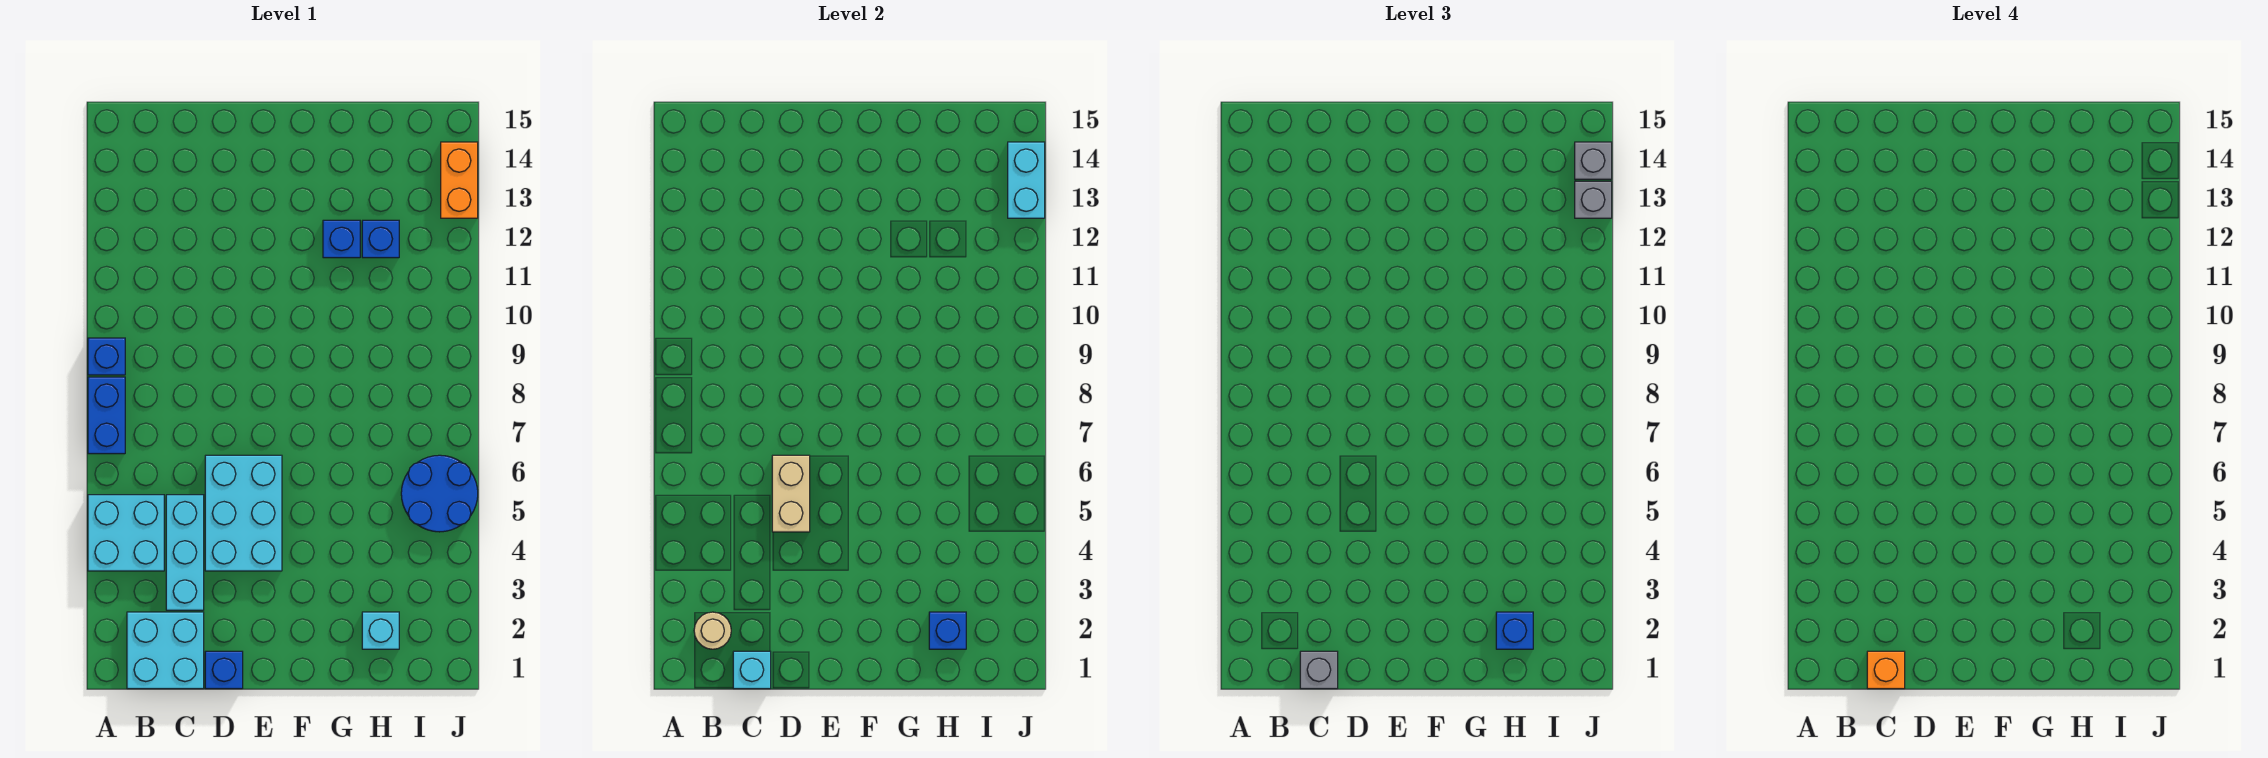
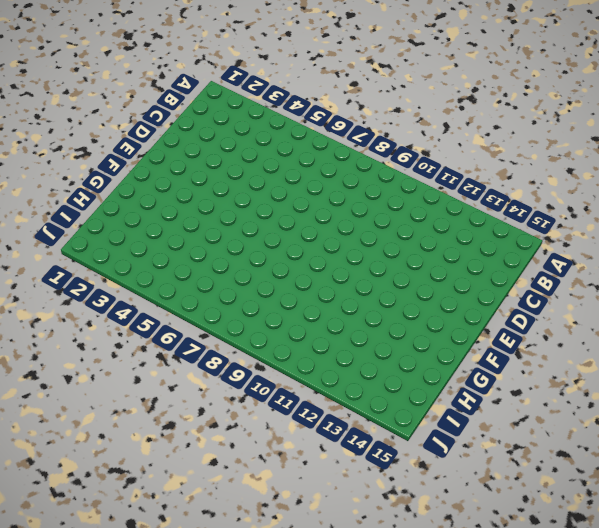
none -> cyan 2x2 brick [88,495,164,571]
none -> blue 1x2 brick [88,377,125,454]
none -> blue 1x1 brick [88,338,125,375]

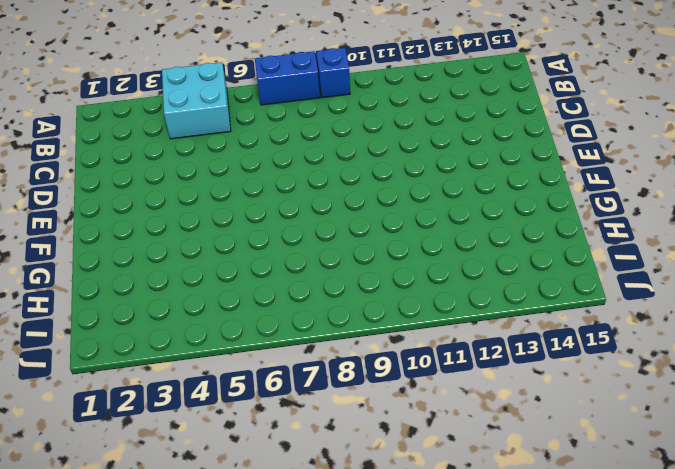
none -> cyan 2x2 brick [127,612,204,689]
none -> cyan 1x3 brick [166,495,204,610]
none -> blue 1x1 brick [205,651,243,689]

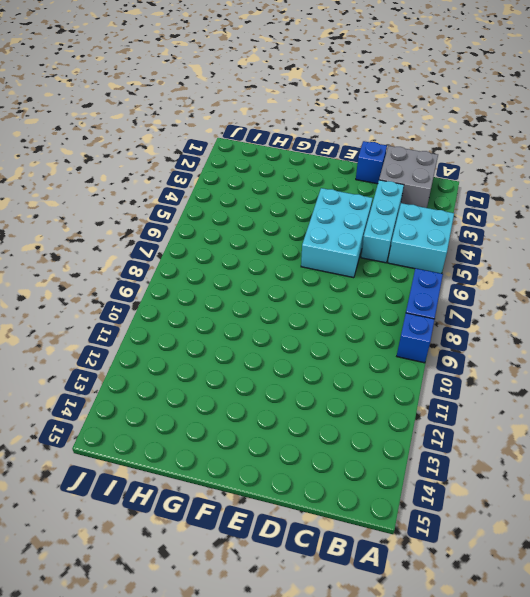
grey 2x2 brick [379,146,438,208] -> cyan 2x2 brick [127,612,204,689]
none -> blue 1x1 brick [323,220,360,258]
none -> cyan 1x1 brick [362,612,399,649]
none -> blue 1x1 brick [362,220,399,258]

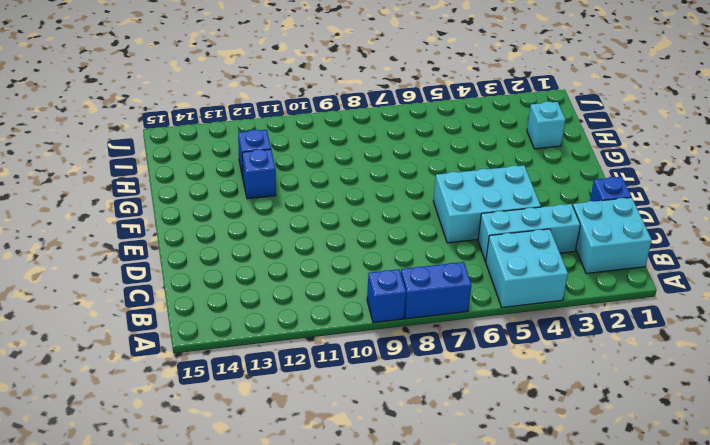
none -> blue 2x2 round brick [401,455,478,532]
none -> orange 1x2 brick [441,142,478,218]
none -> tan 1x1 round brick [694,612,731,649]

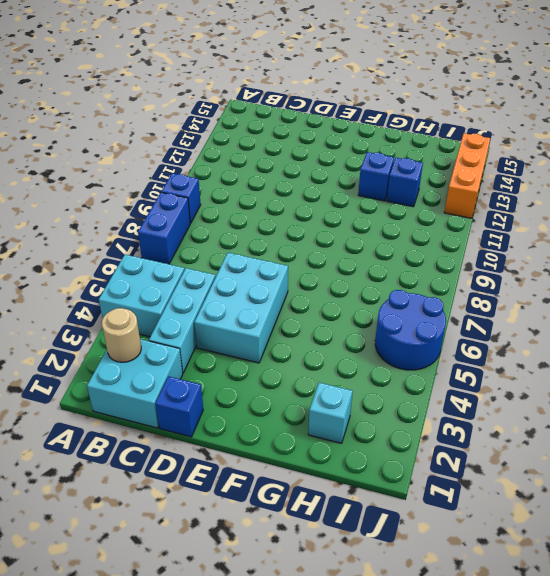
orange 1x3 brick [444,133,491,218] -> orange 1x2 brick [441,142,478,218]
none -> cyan 1x1 brick [733,651,771,689]
none -> tan 1x2 brick [772,455,810,532]
none -> blue 1x1 brick [929,612,966,649]

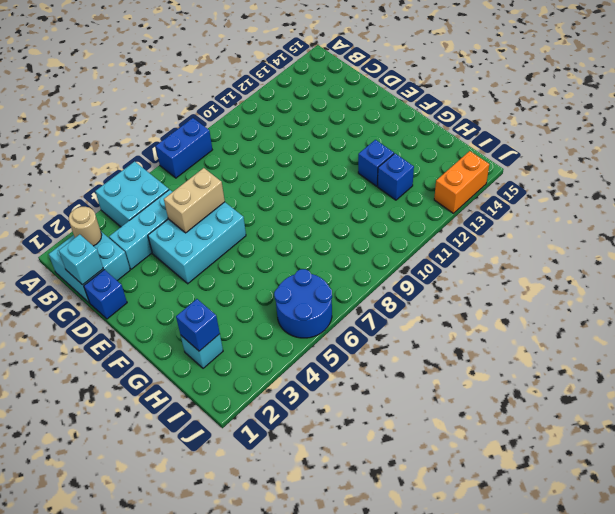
none -> blue 1x1 brick [88,338,125,375]
none -> cyan 1x2 brick [1008,142,1045,218]
none -> grey 1x1 brick [1300,651,1338,689]

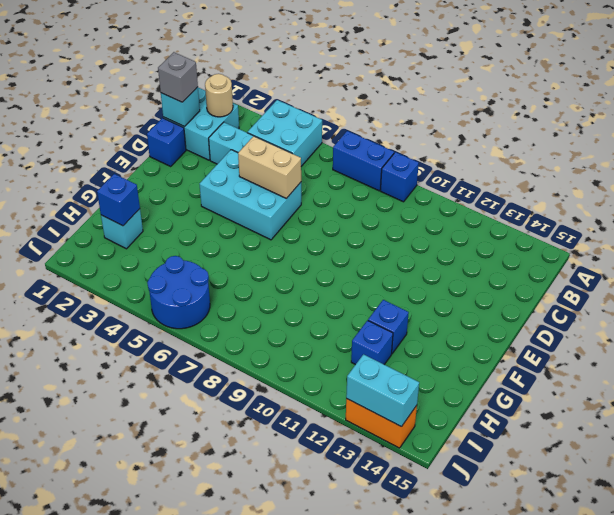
none -> blue 1x1 brick [1496,612,1533,649]
none -> grey 1x1 brick [1575,181,1612,218]
none -> grey 1x1 brick [1575,142,1612,179]

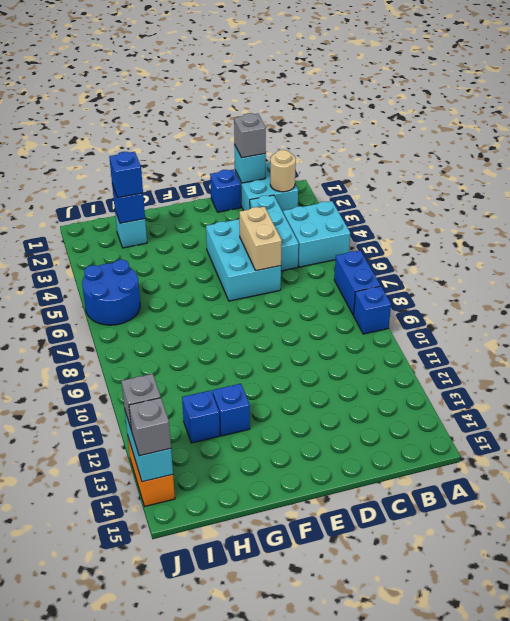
none -> orange 1x1 brick [1867,651,1905,689]

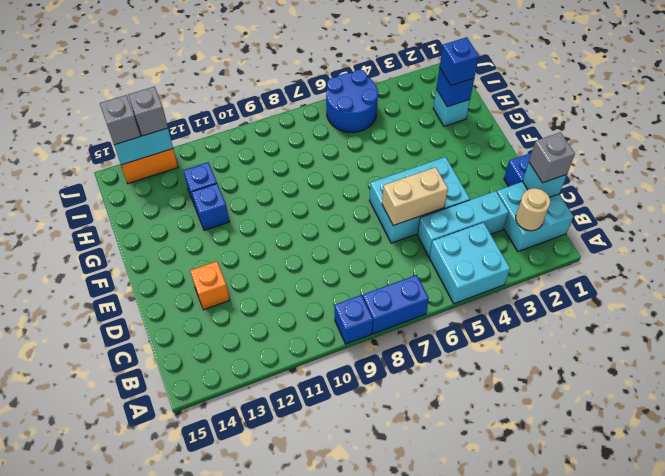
orange 1x1 brick [190,261,230,310] -> orange 1x1 brick moved to [1867,651,1905,689]

